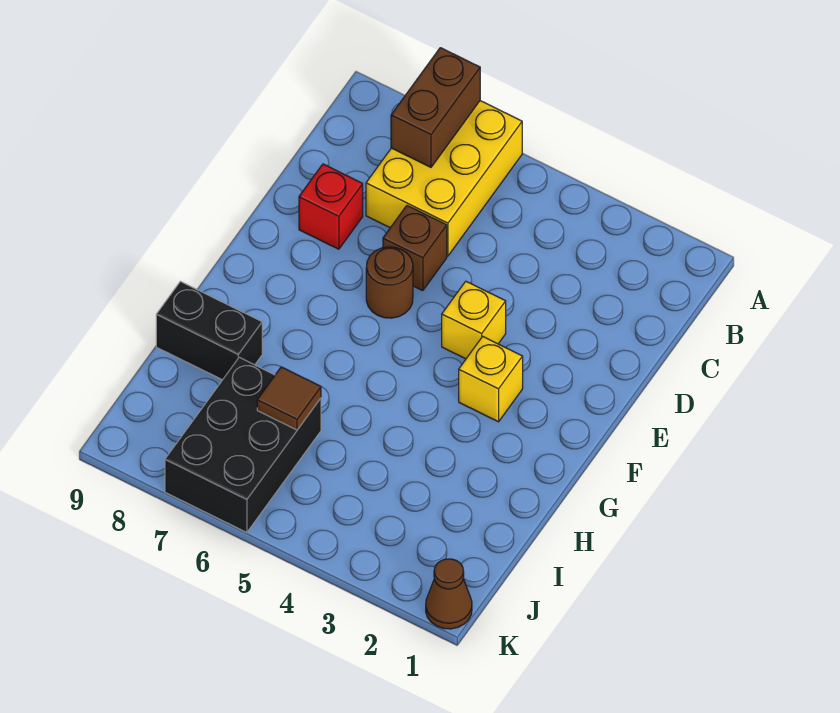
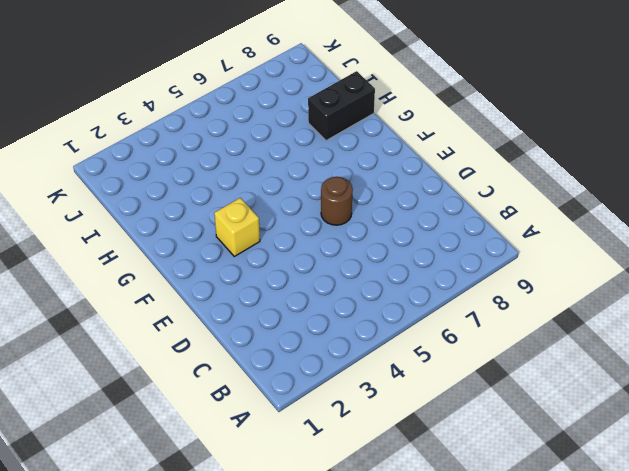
none -> yellow 2x3 brick [366,101,522,256]
none -> brown 1x1 brick [383,206,447,291]

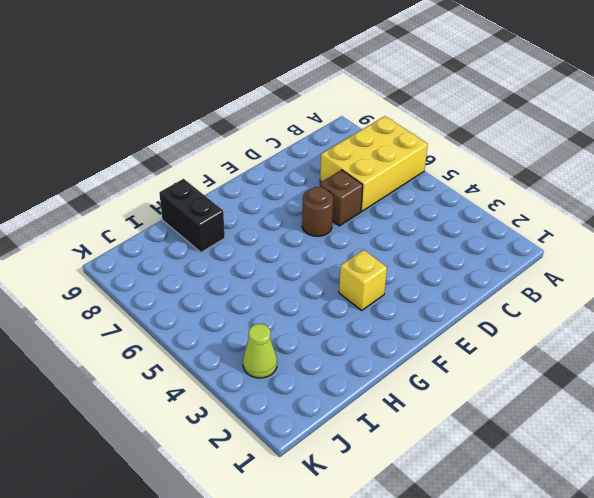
lime 1x1 cone [243,324,277,378] -> none
none -> red 1x1 brick [299,164,363,249]
none -> yellow 1x1 brick [442,281,506,359]

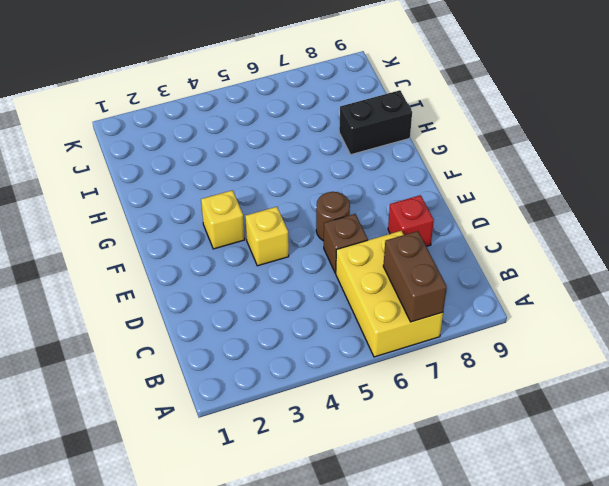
none -> black 2x3 brick [165,357,321,533]
none -> brown 1x1 cone [426,559,472,629]

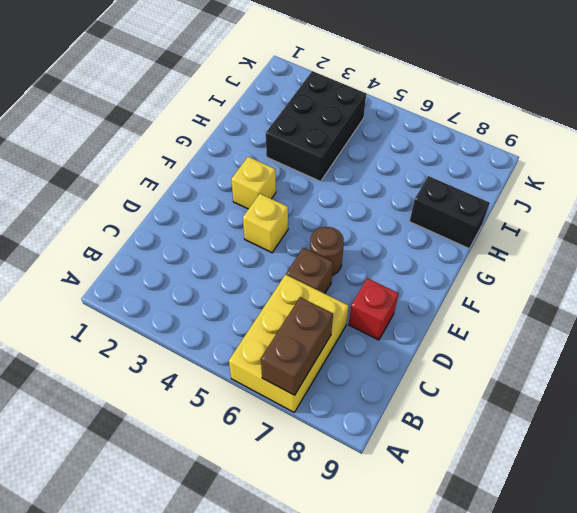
black 2x3 brick [266,71,366,181] -> black 2x3 brick moved to [165,357,321,533]
none -> brown 1x1 cone [426,559,472,629]
none -> brown 1x1 tile [257,367,321,430]

